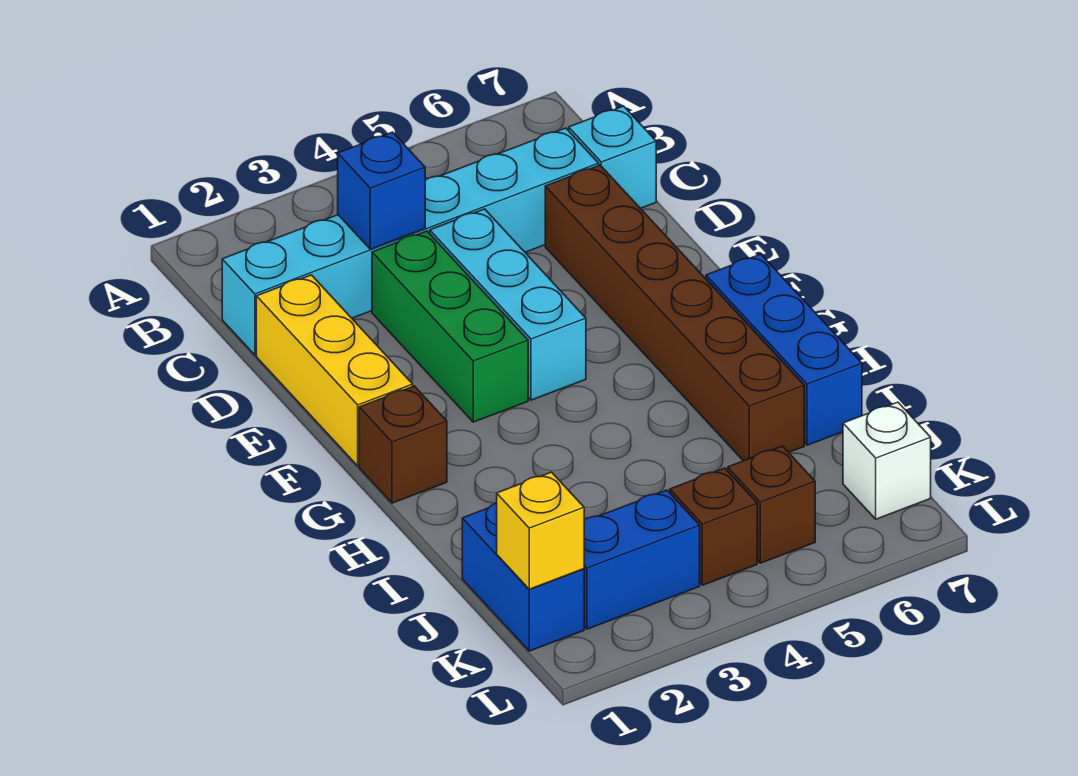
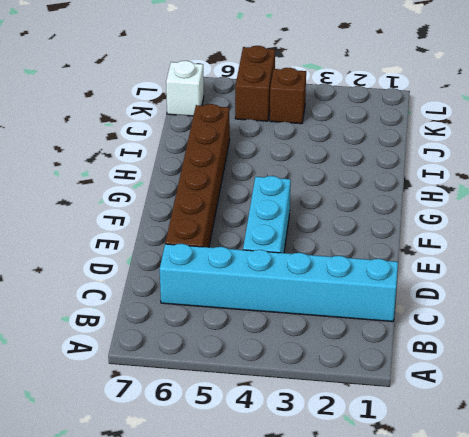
brown 1x2 brick [235,46,275,121] -> brown 1x1 brick [728,446,815,563]
none -> cyan 1x1 brick [569,106,656,208]
none -> yellow 1x3 brick [256,275,413,466]
none -> green 1x3 brick [372,231,528,422]

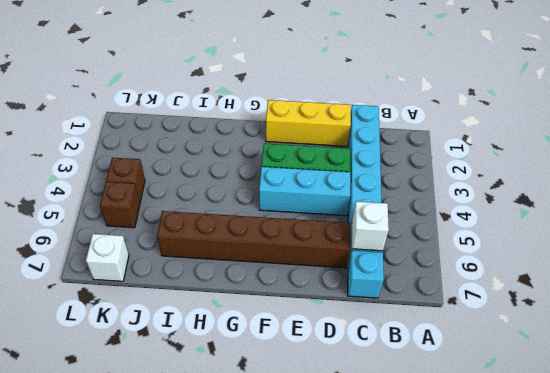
white 1x1 brick [352,201,389,251] -> none
none -> brown 1x1 brick [359,386,447,503]
none -> blue 1x3 brick [706,254,862,445]
none -> blue 1x2 brick [462,503,584,651]

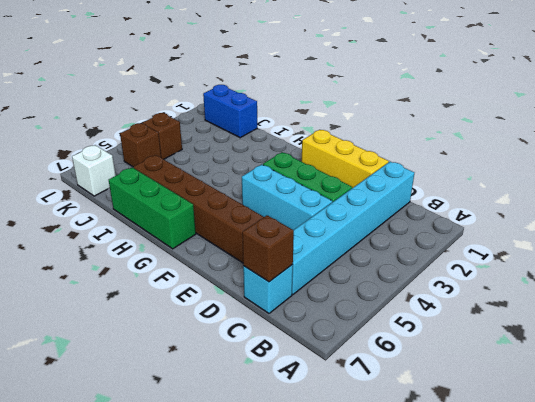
brown 1x1 brick [242,215,294,282] -> brown 1x1 brick moved to [359,386,447,503]
green 1x3 brick [109,168,196,249] -> blue 1x3 brick [706,254,862,445]
none -> blue 1x2 brick [584,490,700,629]
none -> blue 1x1 brick [338,132,425,249]
none -> yellow 1x1 brick [497,472,584,589]

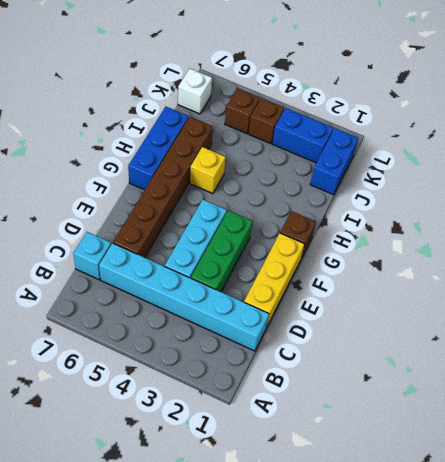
yellow 1x1 brick [190,147,226,194] -> yellow 1x1 brick moved to [497,472,584,589]
none -> blue 1x1 brick [338,132,425,249]

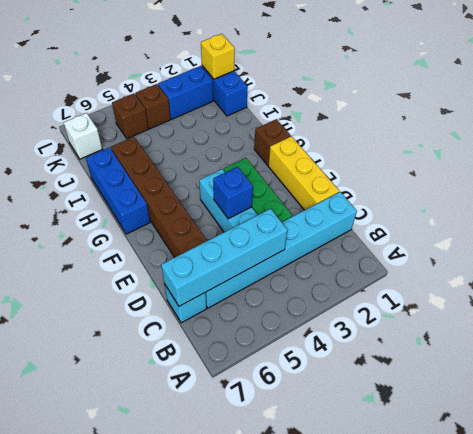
cyan 1x4 brick [161,209,287,306] -> none
blue 1x1 brick [213,167,253,219] -> blue 1x1 brick moved to [338,132,425,249]

